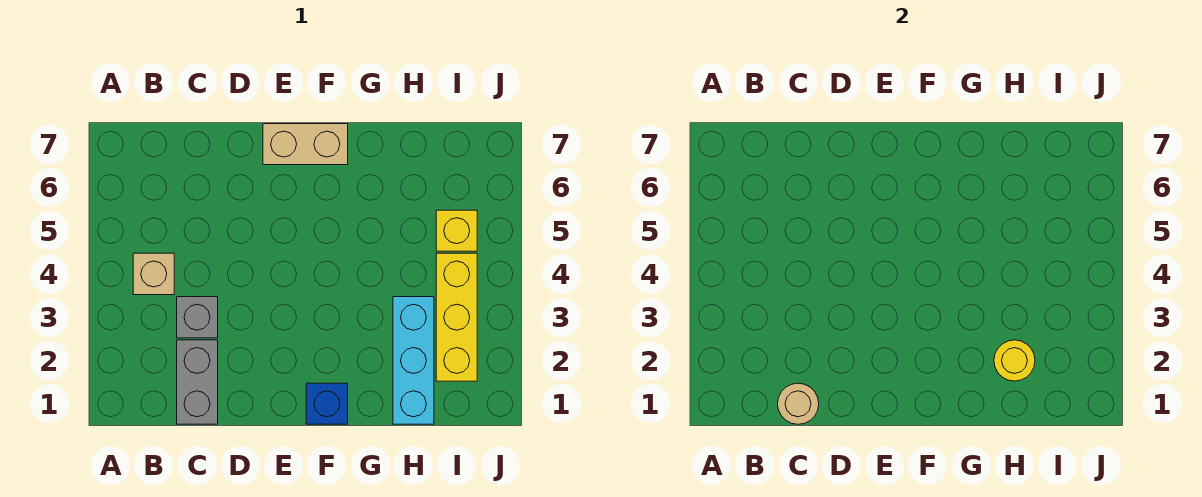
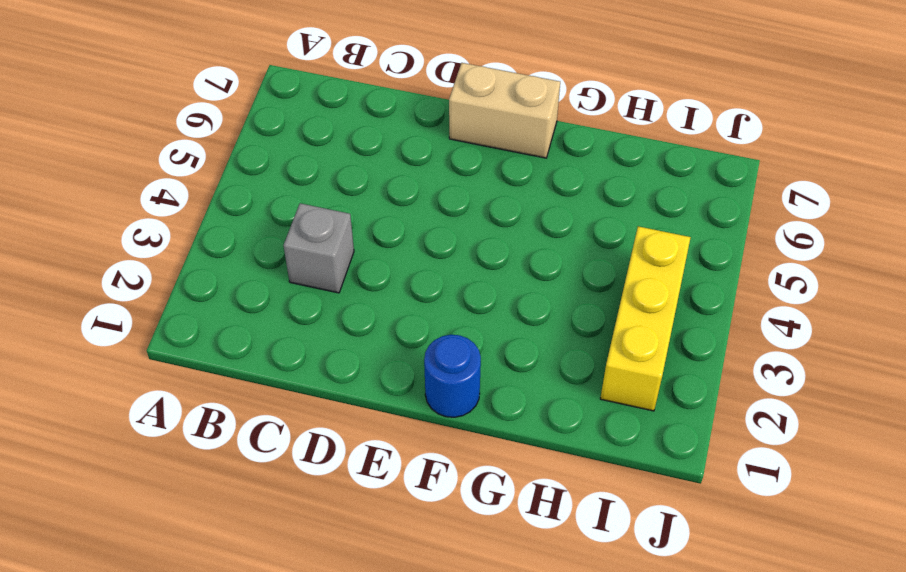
blue 1x1 round brick [424,335,481,417] -> blue 1x1 brick [306,383,348,424]
none -> tan 1x1 brick [133,253,174,295]
none -> grey 1x2 brick [177,340,218,424]

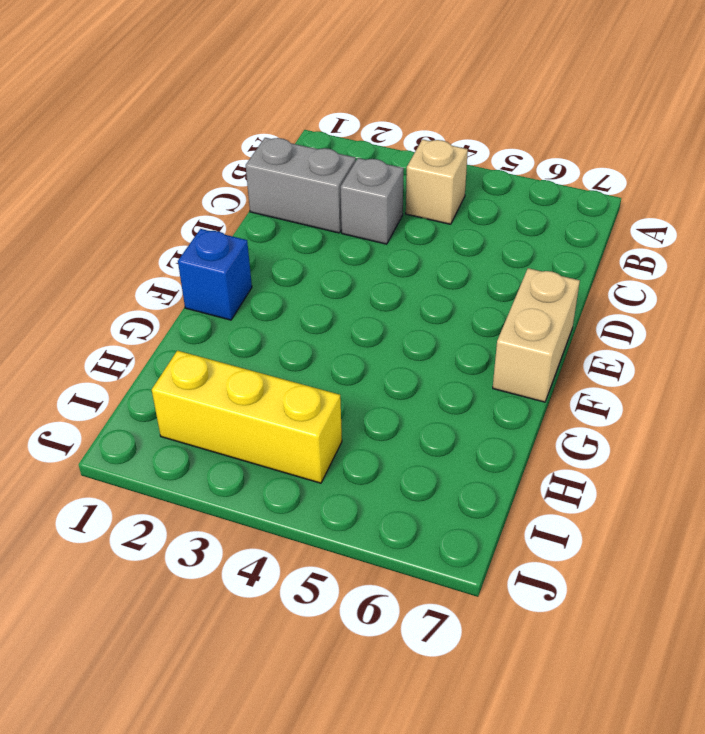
none -> cyan 1x3 brick [393,297,434,424]
none -> yellow 1x1 brick [436,210,477,251]

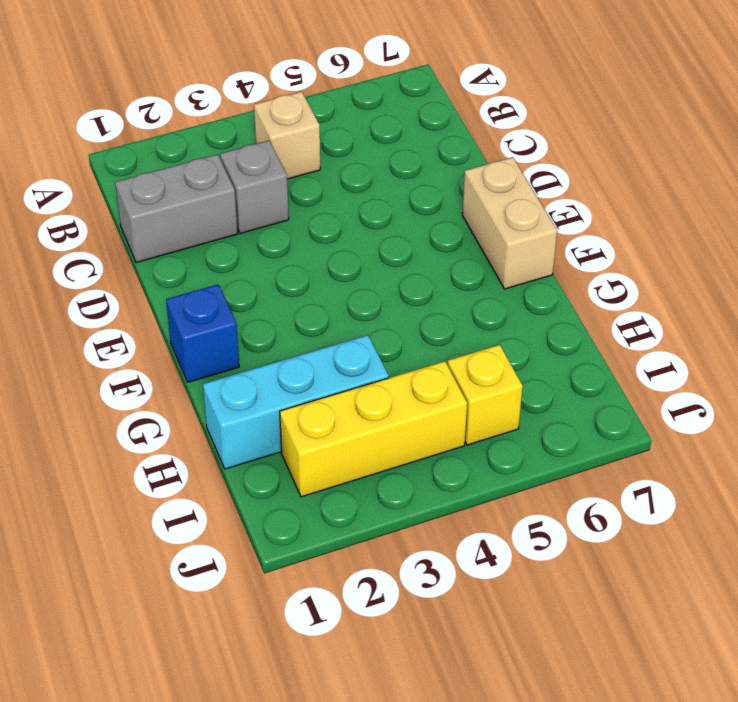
none -> tan 1x1 round brick [778,383,819,424]
none -> yellow 1x1 round brick [994,340,1035,381]

